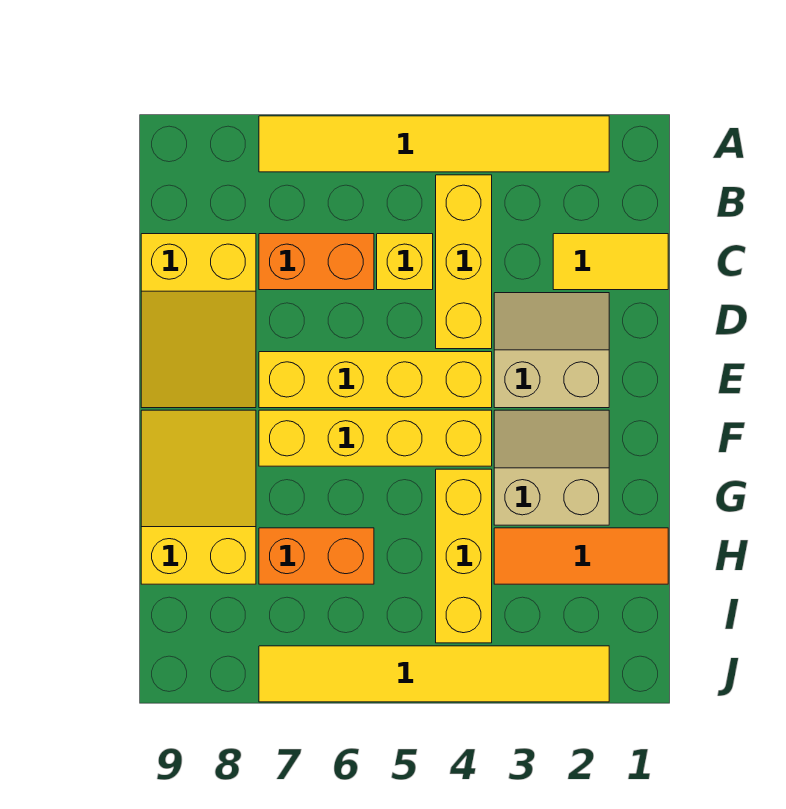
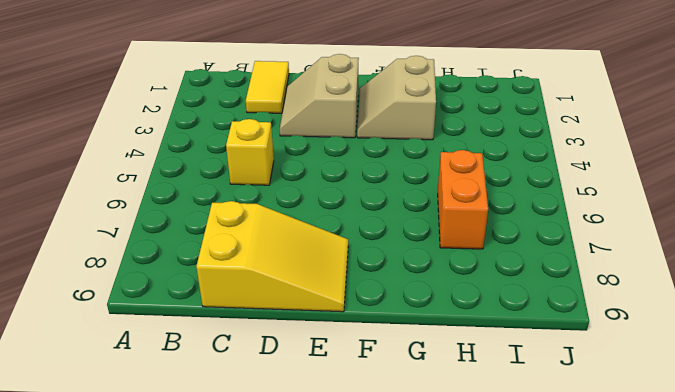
none -> yellow 1x6 tile [259,116,609,172]
none -> yellow 1x3 brick [436,175,492,349]
none -> orange 1x2 brick [259,234,374,290]

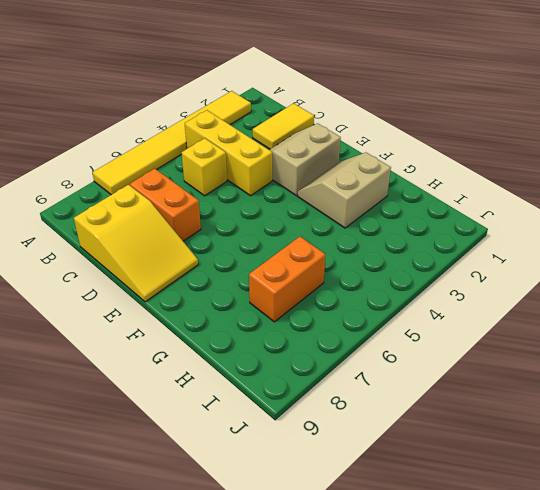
orange 1x2 brick [130,169,201,241] -> orange 1x2 brick turned to [259,234,374,290]
none -> yellow 1x4 brick [259,352,492,408]
none -> yellow 1x4 brick [259,410,492,466]
none -> yellow 2x3 slope [141,410,256,584]

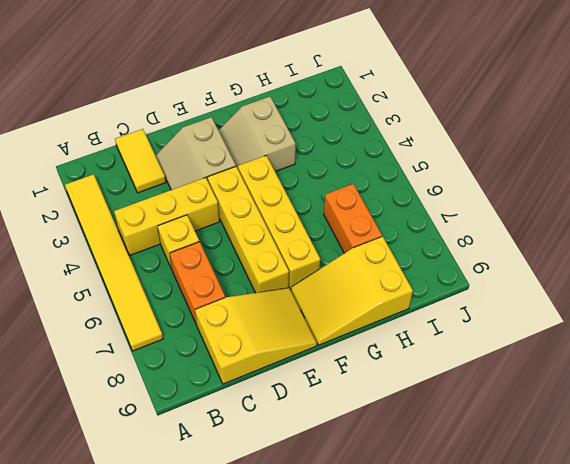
none -> yellow 1x3 brick [436,469,492,643]
none -> orange 1x3 tile [494,528,668,584]
none -> yellow 1x6 tile [259,646,609,702]

